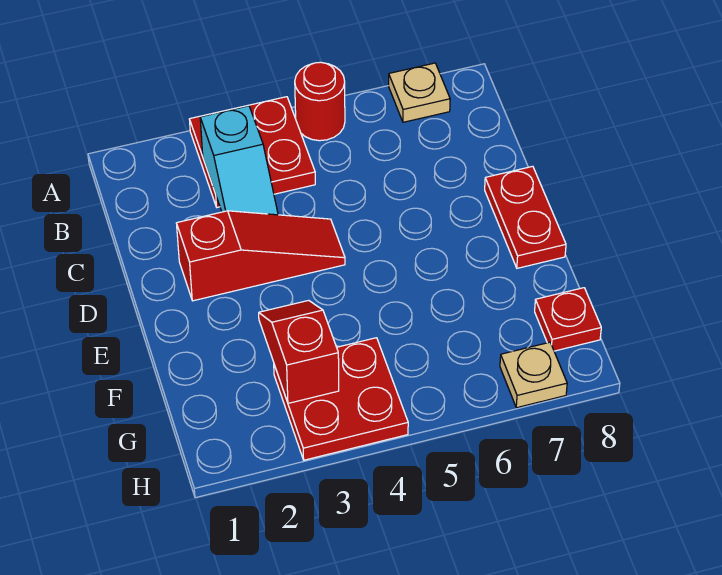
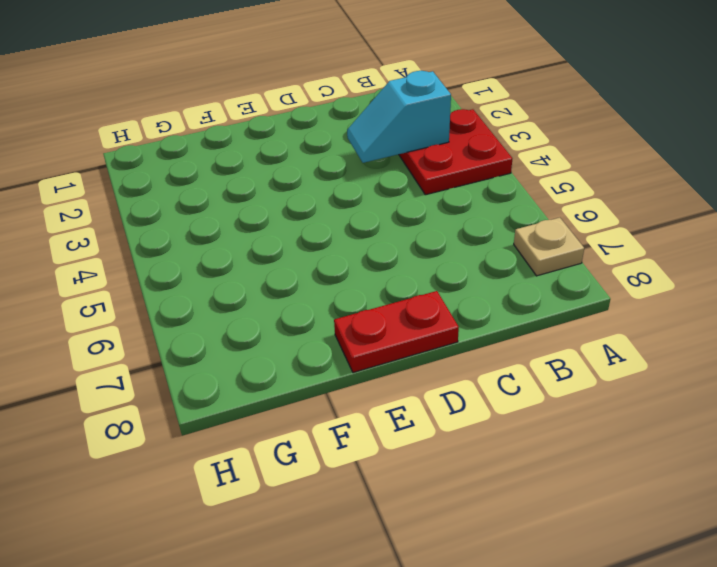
none -> red 1x1 round brick [295,62,345,141]
none -> red 1x3 slope [177,211,345,301]

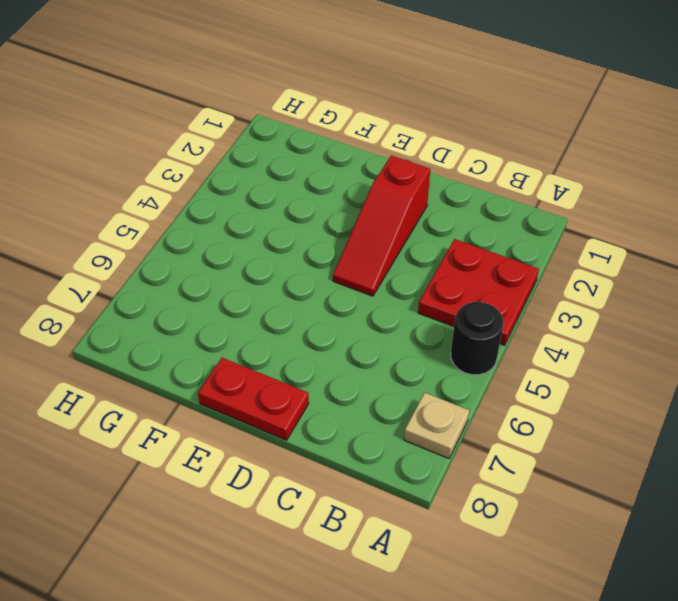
black 1x1 round brick [451,302,503,375] -> red 1x1 round brick [295,62,345,141]
none -> red 2x2 plate [274,338,408,460]
none -> red 1x1 plate [535,288,601,351]

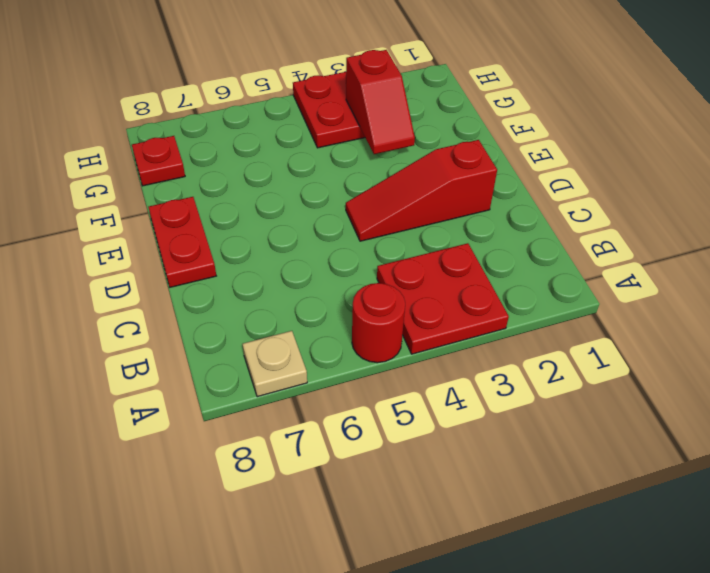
none -> tan 1x1 plate [500,342,567,408]
none -> cyan 1x2 slope [200,106,278,215]

